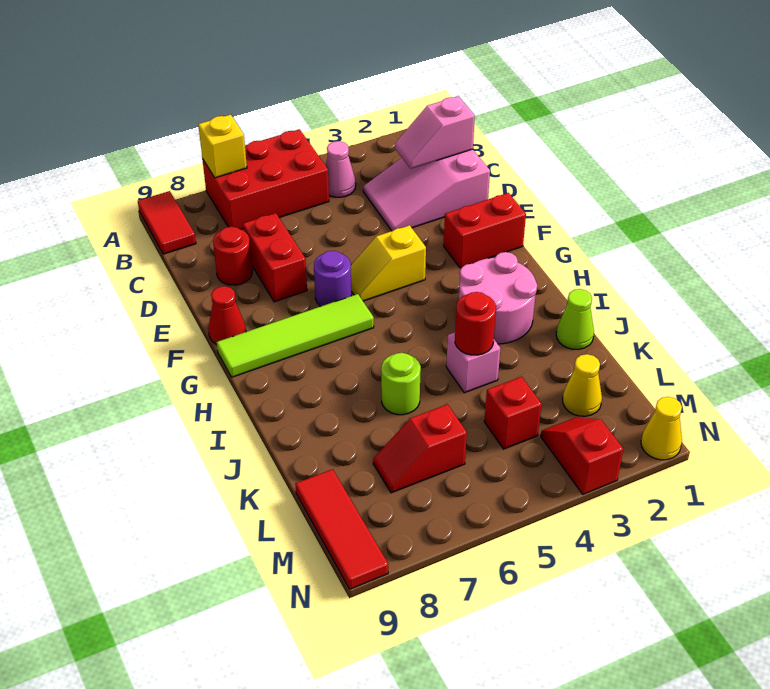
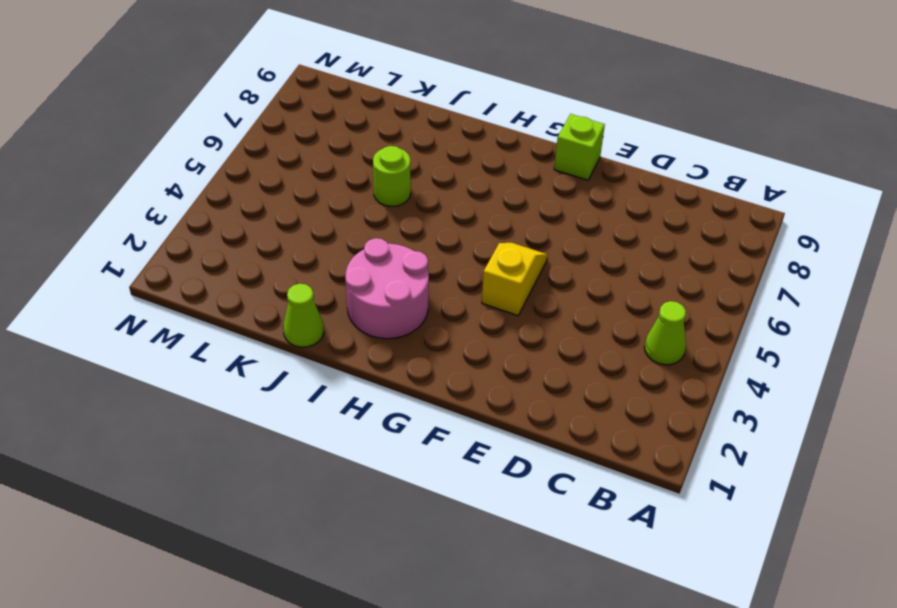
lime 1x1 cone [644,301,686,365] -> pink 1x1 cone [326,141,356,197]
lime 1x1 brick [554,114,605,180] -> red 1x1 cone [208,286,246,344]
none -> red 2x3 brick [202,129,329,230]
none -> red 1x2 tile [138,191,196,254]
none -> pink 2x3 slope [363,149,490,231]

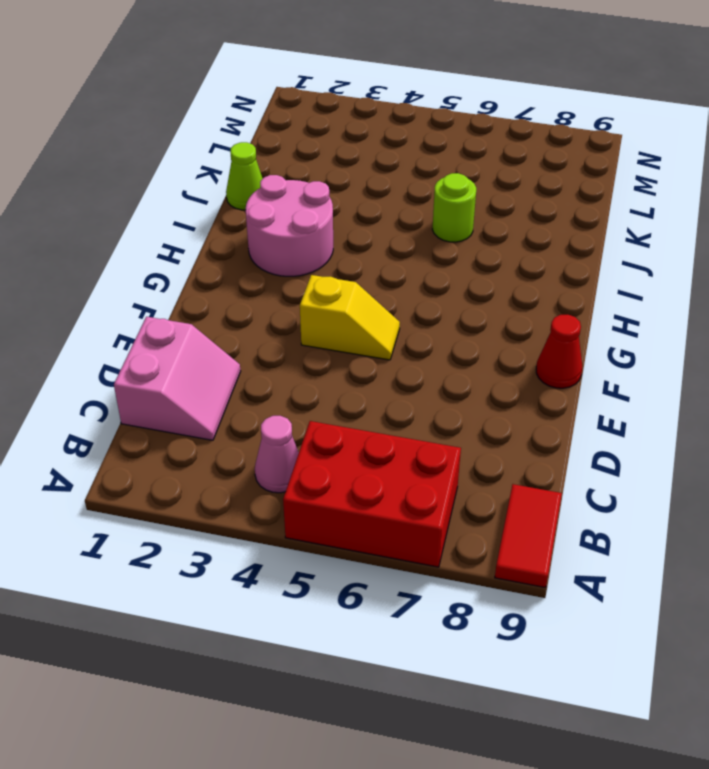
pink 2x2 slope [114,317,241,440] -> pink 2x3 slope [363,149,490,231]
none -> red 1x2 brick [243,213,307,302]
none -> red 1x1 round brick [213,227,252,285]
none -> red 1x2 brick [444,193,526,268]

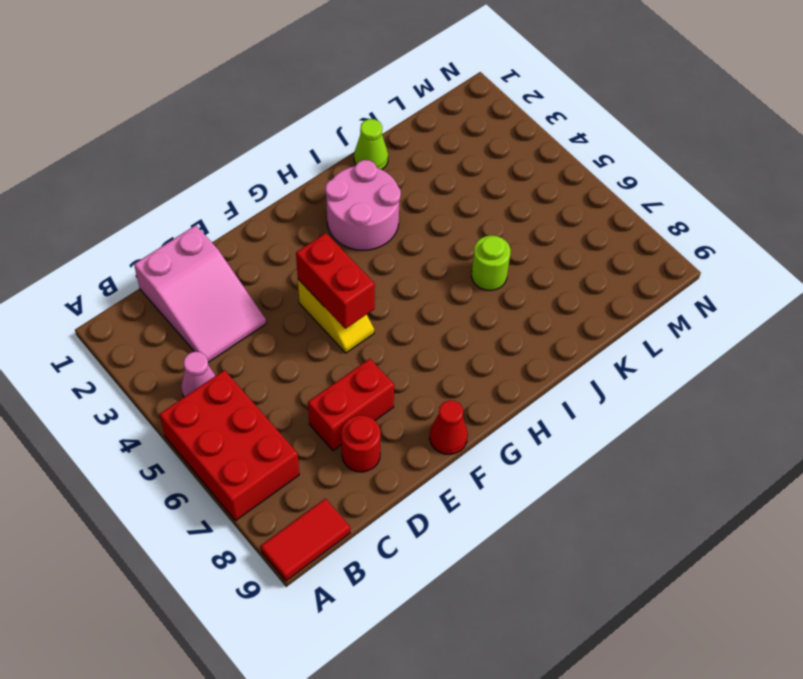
red 1x2 brick [296,233,375,329] -> red 1x2 brick moved to [444,193,526,268]
none -> purple 1x1 round brick [314,251,351,306]
none -> lime 1x4 tile [217,294,374,377]
none -> pink 1x1 brick [446,333,500,393]

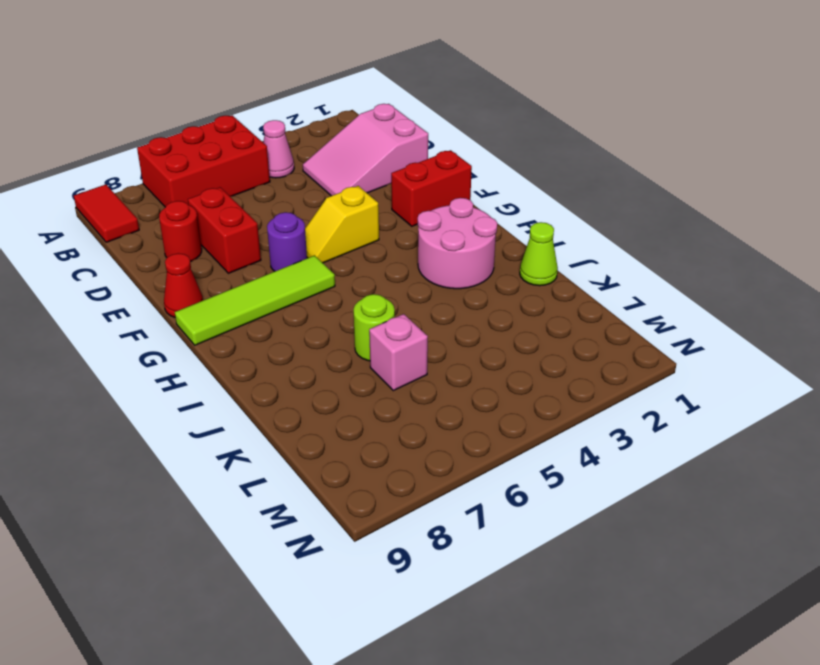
pink 1x1 brick [369,314,428,391] -> pink 1x1 brick moved to [446,333,500,393]
none -> yellow 1x1 cone [563,354,602,416]
none -> red 1x1 brick [484,377,542,449]
none -> red 1x2 slope [373,404,467,493]

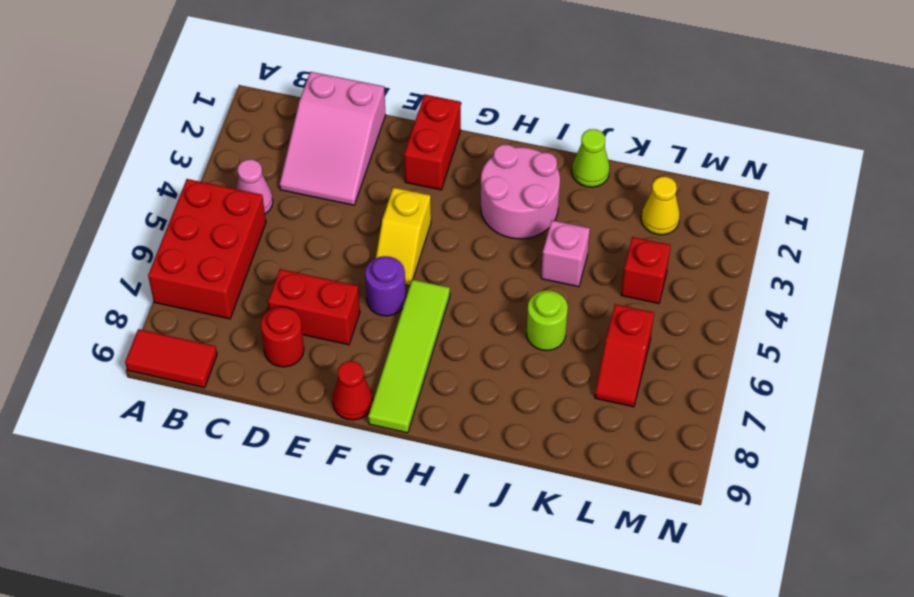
none -> red 1x3 tile [295,469,388,589]
none -> red 1x2 slope [541,418,623,494]
none -> yellow 1x1 cone [641,397,682,460]

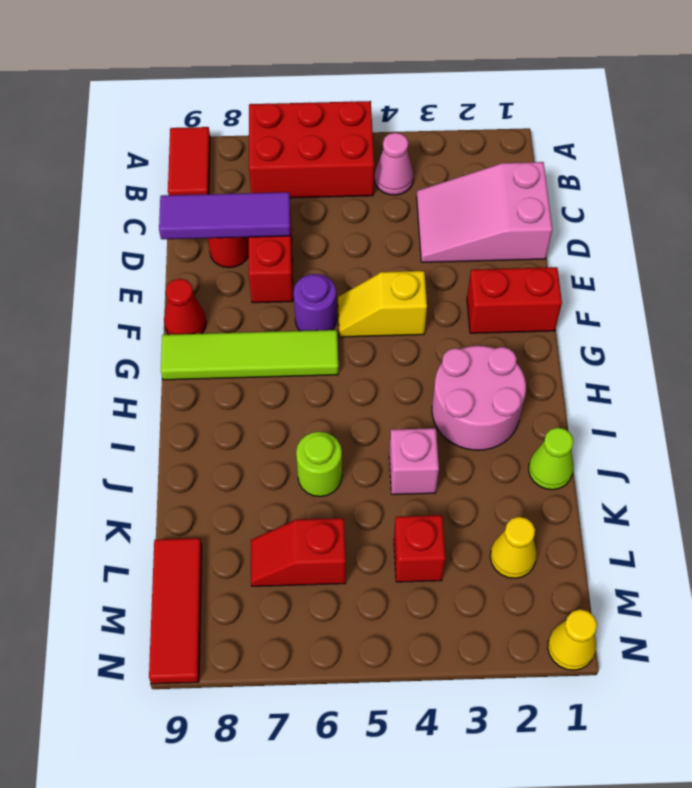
purple 1x3 tile [159,192,290,239] -> none
none -> red 1x2 slope [541,418,623,494]
none -> yellow 1x1 brick [198,115,247,178]
none -> pink 1x2 slope [395,96,475,169]

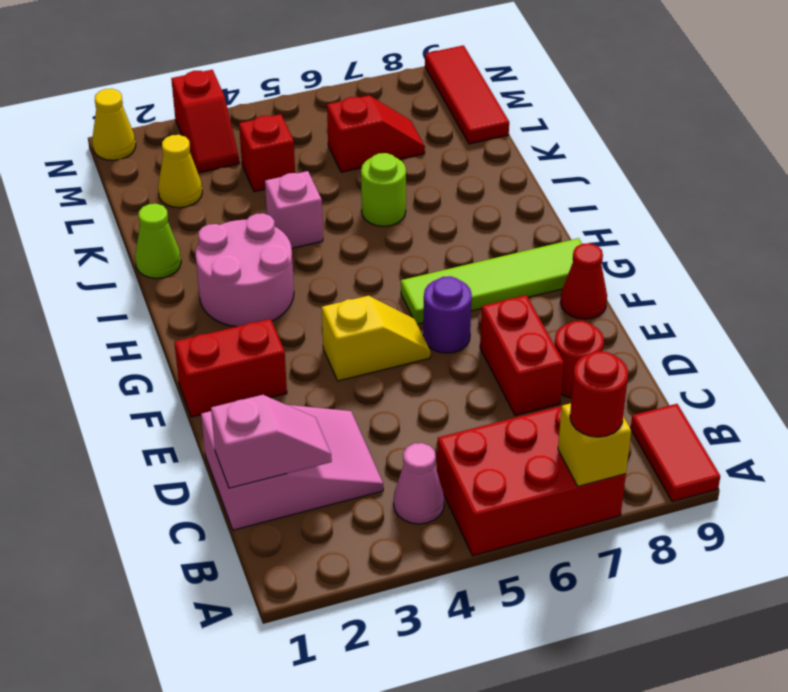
red 1x1 round brick [570,351,628,437] -> red 1x1 round brick moved to [455,292,496,355]

